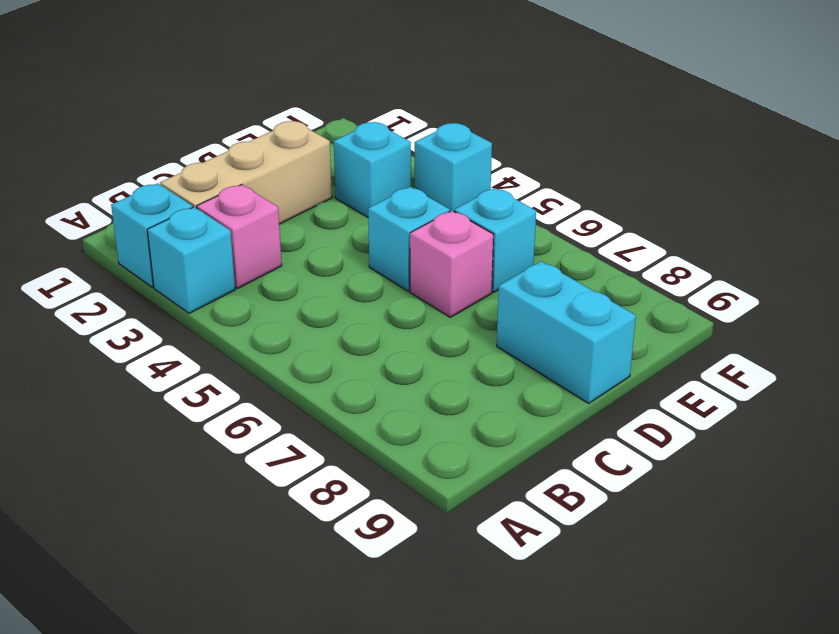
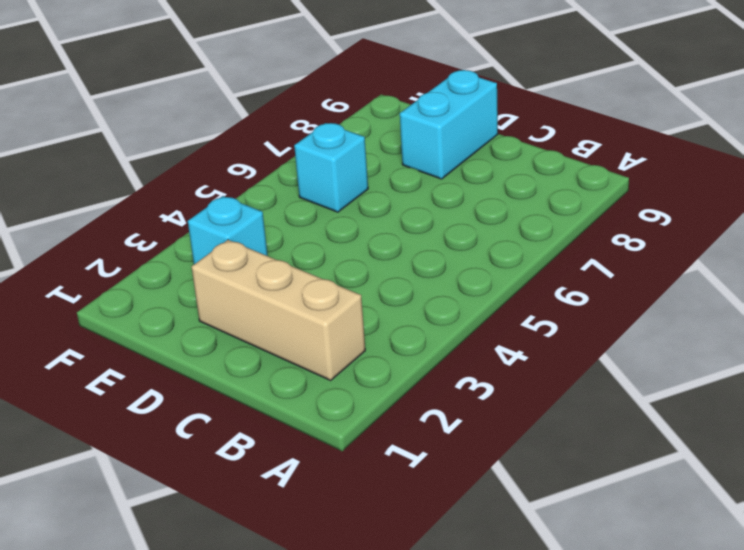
none -> cyan 1x1 brick [111,183,193,287]
none -> cyan 1x1 brick [147,207,235,313]

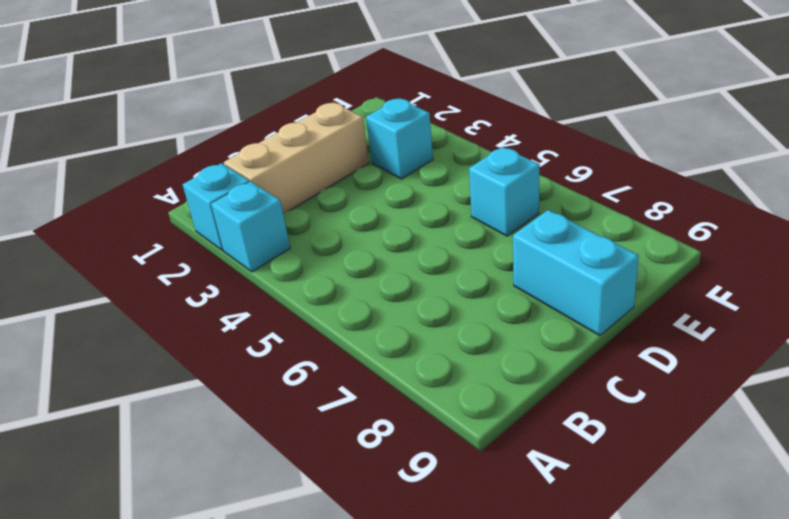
none -> pink 1x1 brick [197,185,282,289]
none -> cyan 1x1 brick [368,187,450,291]

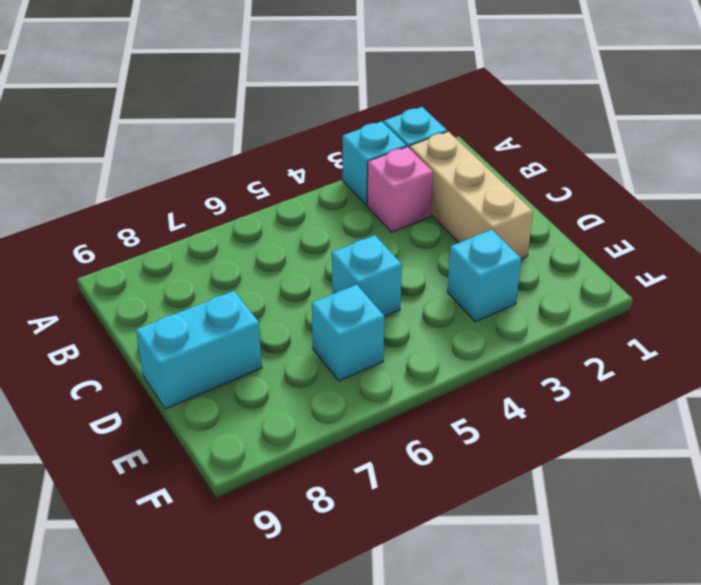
none -> pink 1x1 brick [410,211,494,317]
none -> cyan 1x1 brick [415,123,492,211]

